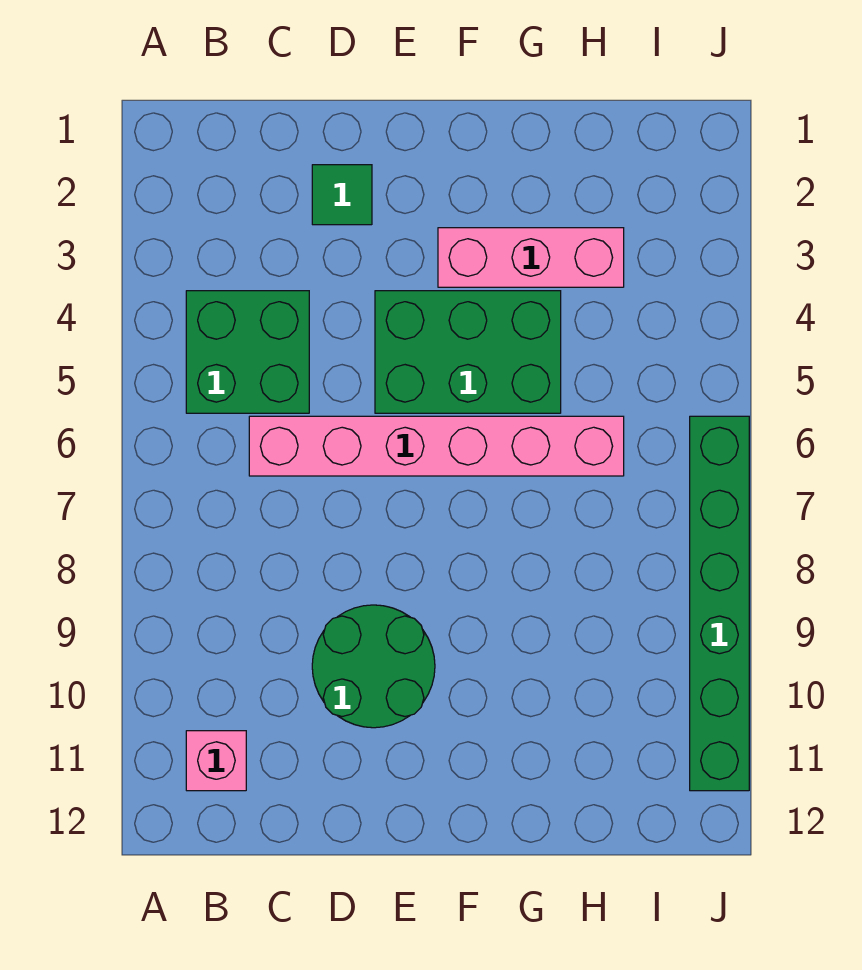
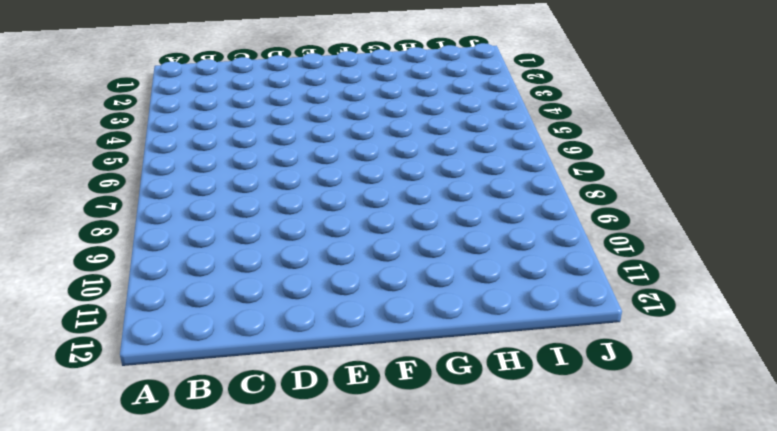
none -> green 2x2 brick [186,291,309,413]
none -> pink 1x1 brick [186,731,246,791]

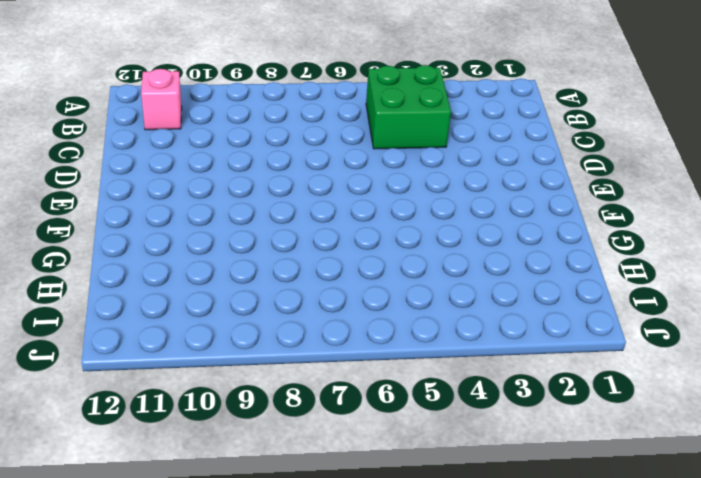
none -> pink 1x6 brick [249,416,624,476]
none -> green 1x1 tile [312,165,372,225]

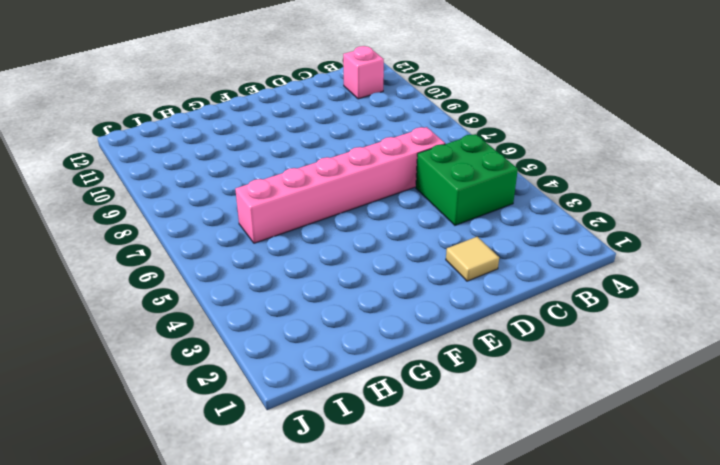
tan 1x1 tile [446,237,499,281] -> green 1x1 tile [312,165,372,225]
none -> green 2x2 round brick [312,605,435,728]
none -> green 2x3 brick [375,291,561,413]

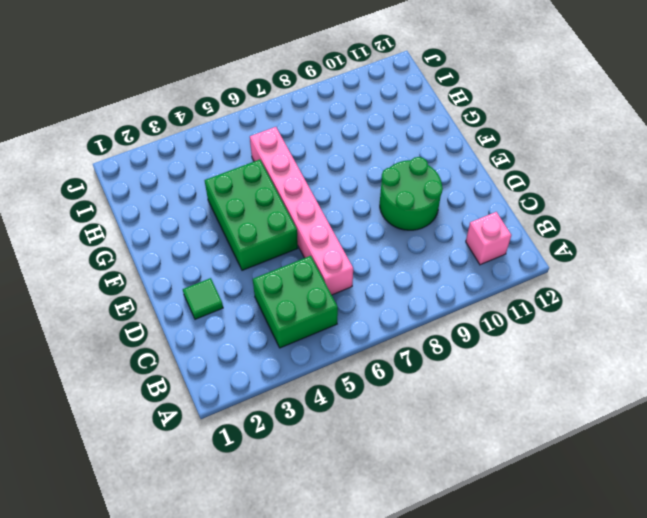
none -> pink 1x3 brick [438,228,624,287]
none -> green 1x6 brick [690,416,749,791]

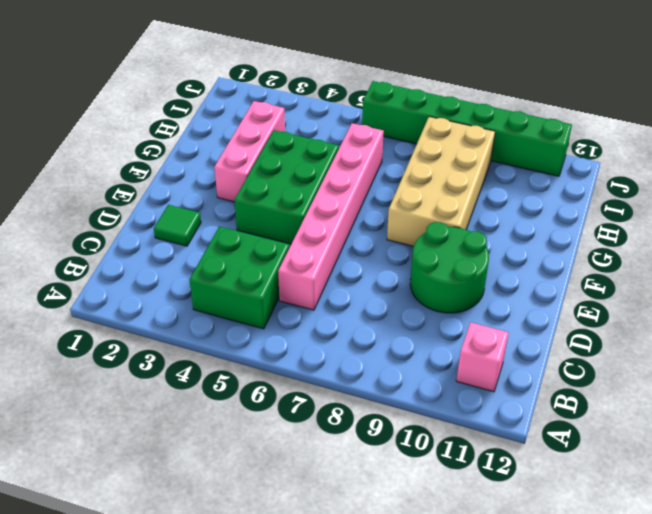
tan 2x4 brick [387,117,495,246] -> none

